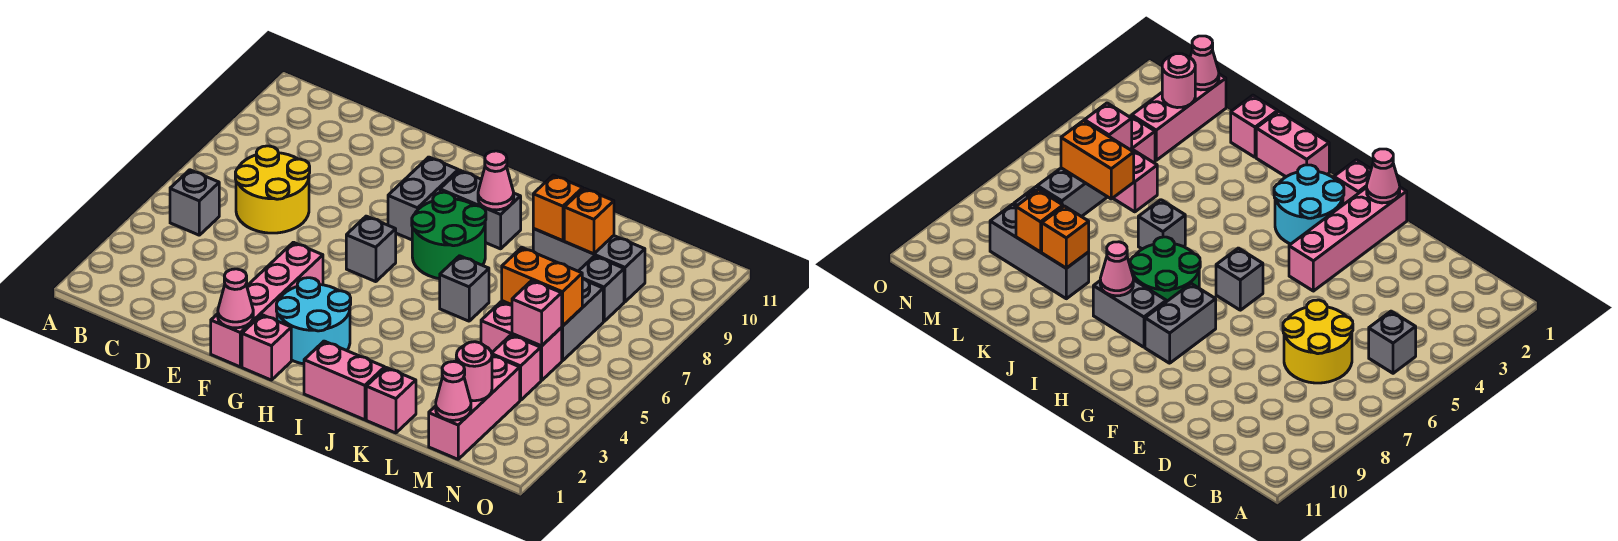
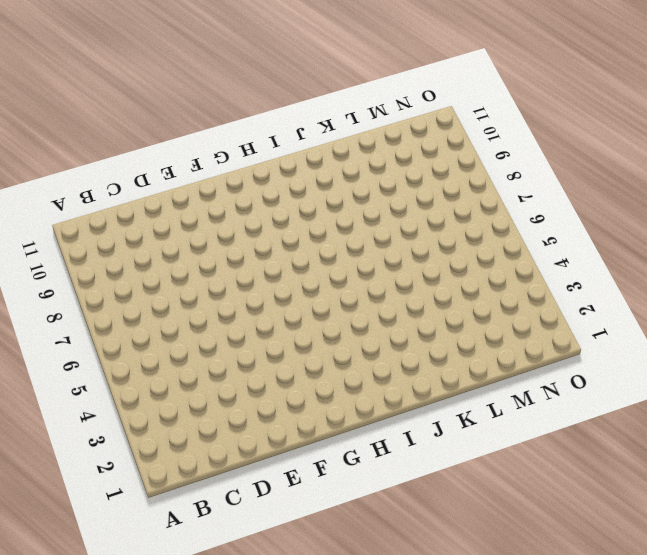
none -> grey 1x1 brick [170,170,219,235]
none -> yellow 2x2 round brick [235,146,310,233]
none -> pink 1x4 brick [211,242,323,367]

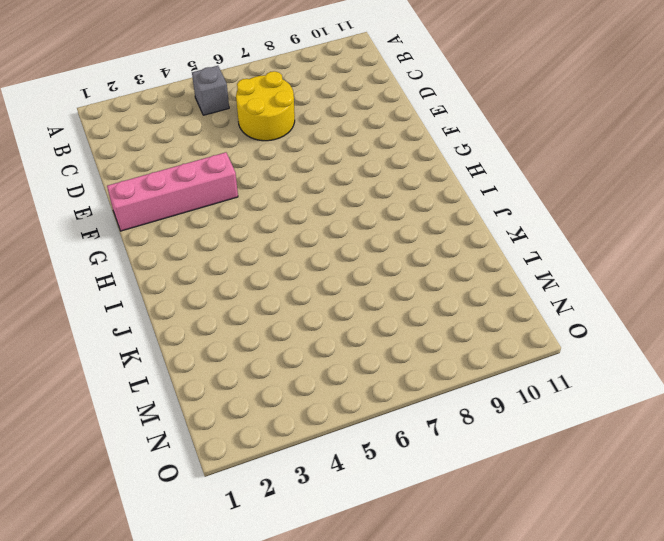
none -> pink 1x1 brick [242,315,291,380]
none -> cyan 2x2 round brick [276,278,351,364]
none -> grey 1x1 brick [346,216,396,282]

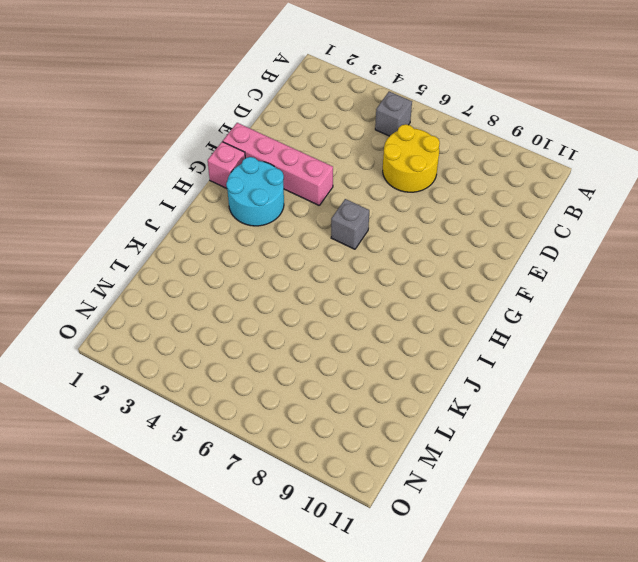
none -> grey 1x2 brick [388,157,458,240]
none -> green 2x2 round brick [412,192,486,279]
none -> grey 1x2 brick [440,170,521,249]

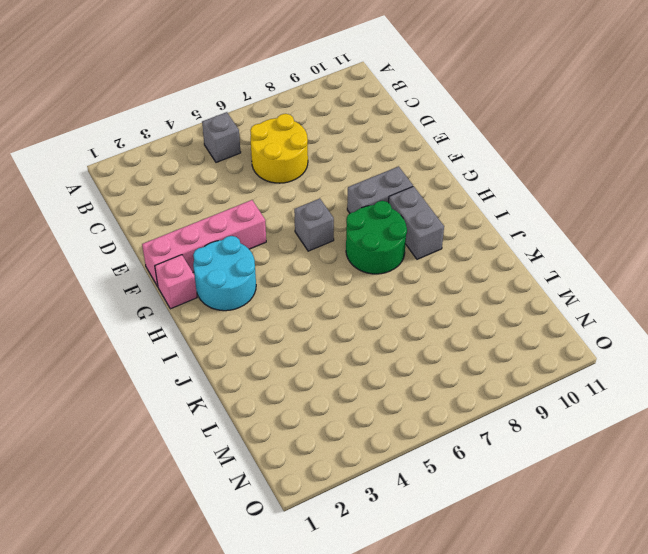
none -> pink 1x2 brick [304,341,385,420]
none -> grey 1x1 brick [440,256,489,321]
none -> pink 1x1 brick [366,368,416,433]

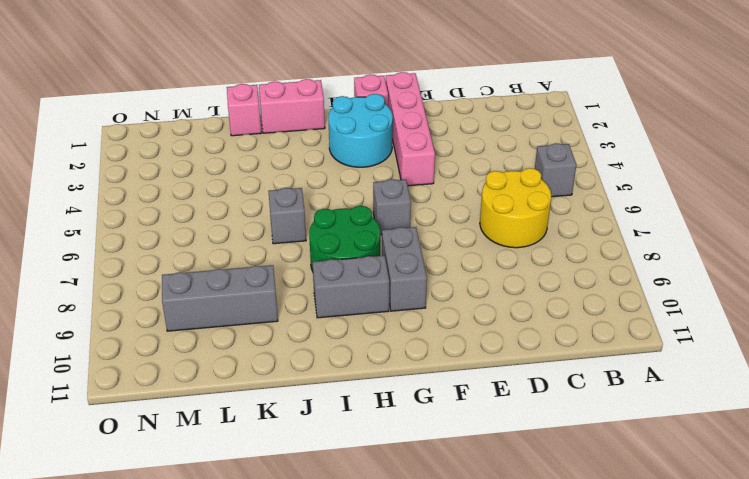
none -> pink 1x2 brick [481,302,562,381]
none -> pink 1x3 brick [429,355,520,459]
none -> pink 1x1 brick [492,335,541,400]

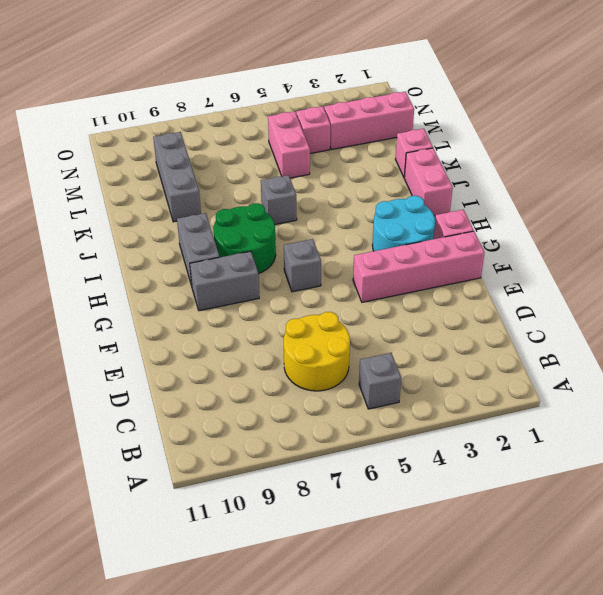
none -> grey 1x2 brick [561,279,603,361]
none -> grey 1x1 brick [579,256,624,321]
none -> pink 1x1 cone [218,269,253,328]

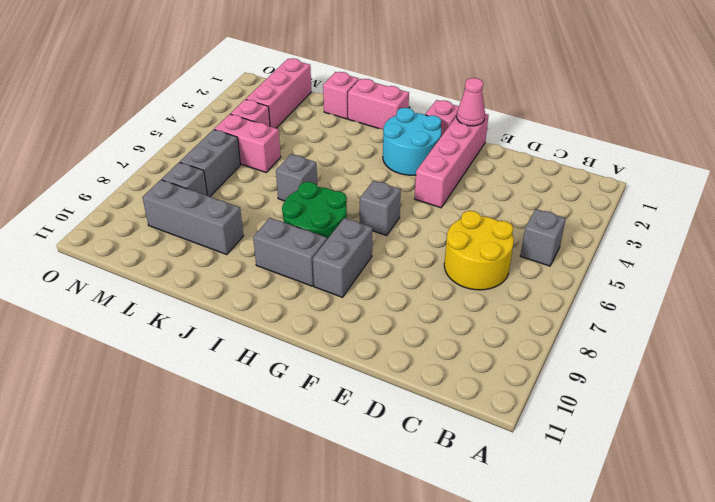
none -> pink 1x1 cone [478,151,514,210]
none -> orange 1x1 brick [533,175,583,241]
none -> orange 1x2 brick [502,247,582,326]

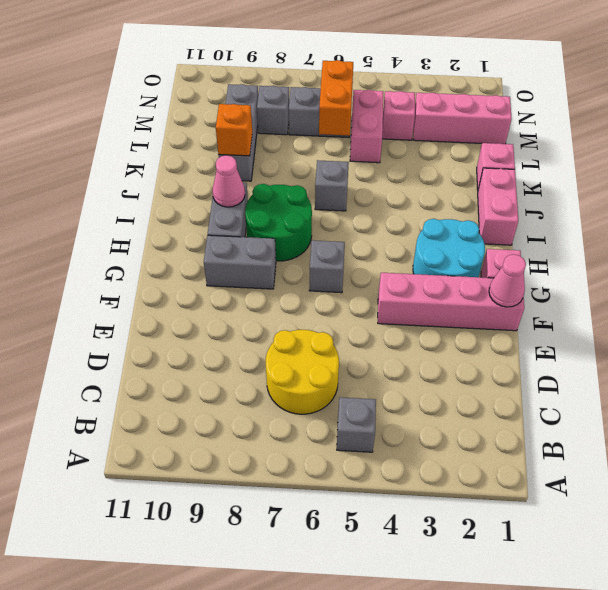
none -> orange 1x1 brick [564,188,614,254]
none -> pink 1x1 cone [436,362,471,420]
none -> pink 1x1 round brick [456,342,492,401]

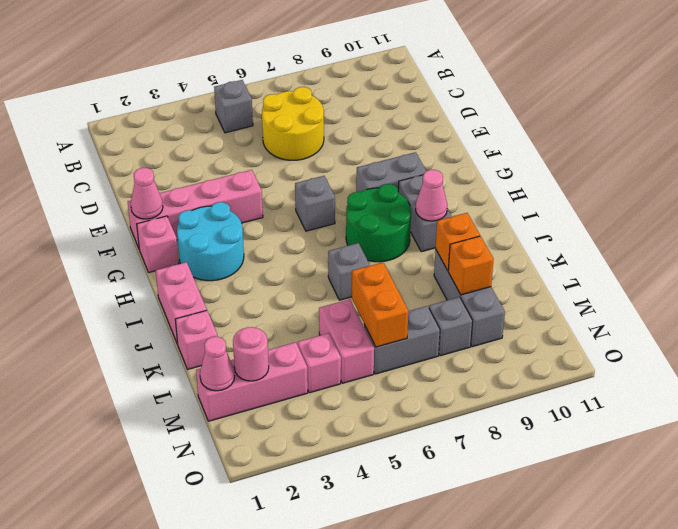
none -> pink 1x1 brick [512,280,562,346]

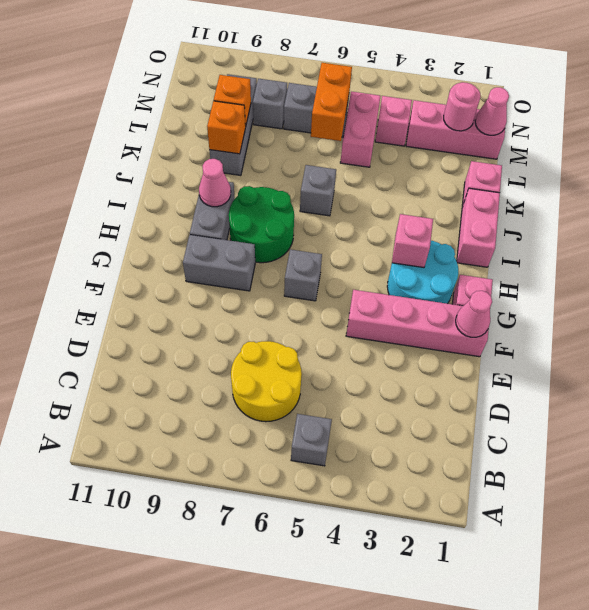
pink 1x1 brick [392,214,433,268] -> pink 1x1 brick moved to [512,280,562,346]

